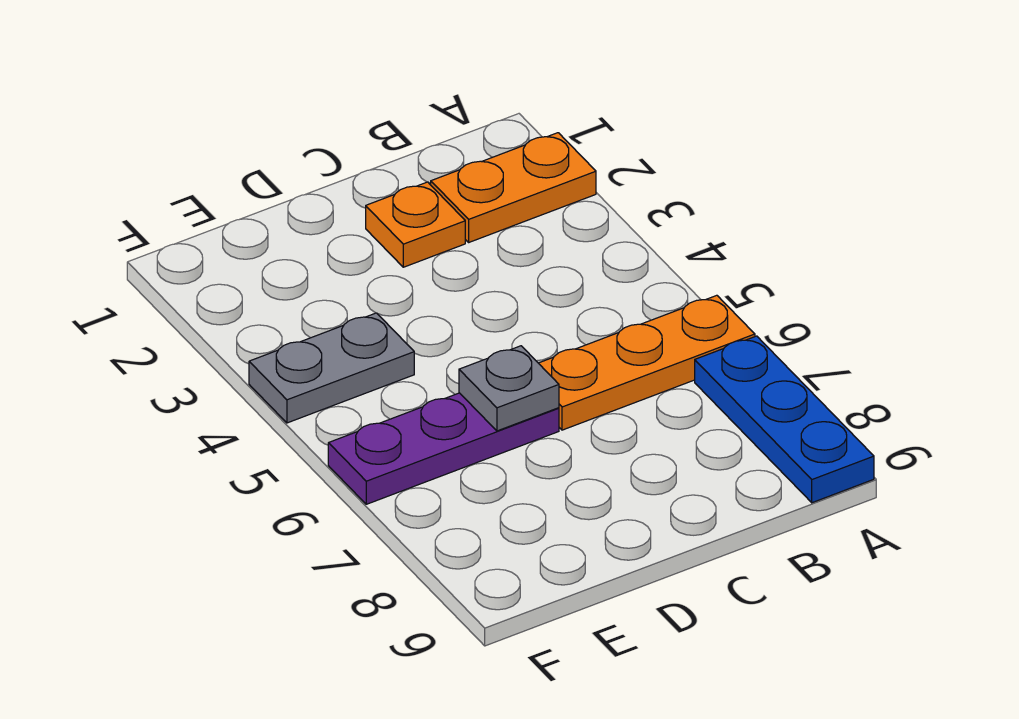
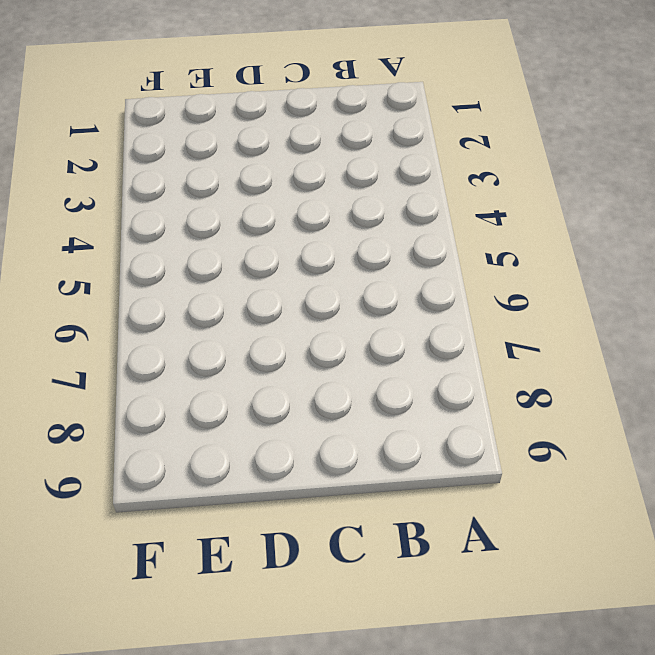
none -> orange 1x2 plate [431,133,596,242]
none -> orange 1x3 plate [539,295,755,430]

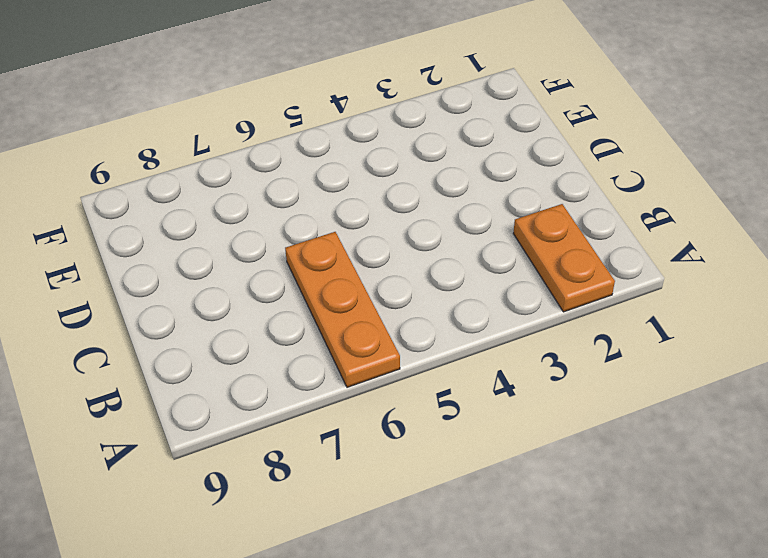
none -> blue 1x3 plate [695,336,874,503]
none -> orange 1x1 plate [366,182,465,267]

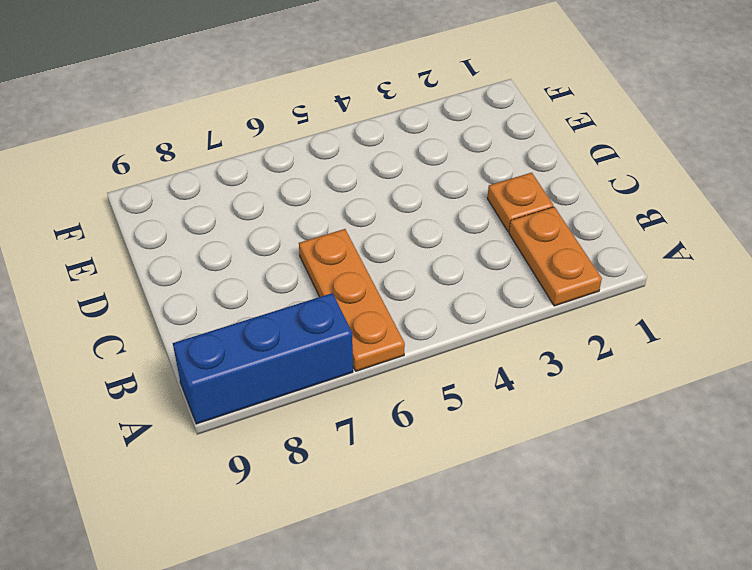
blue 1x3 brick [173,293,353,424] -> blue 1x3 plate [695,336,874,503]
none -> purple 1x3 plate [328,393,559,504]
none -> grey 1x2 plate [249,313,414,423]

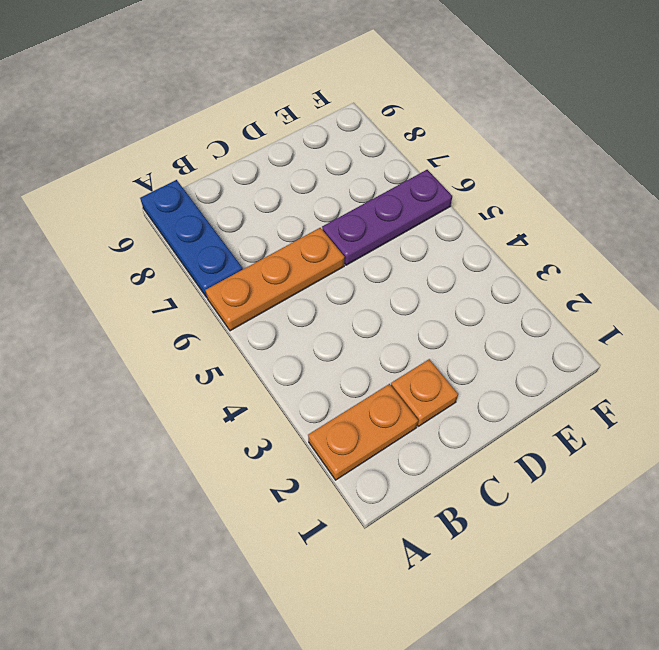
none -> grey 1x2 plate [249,313,414,423]
none -> grey 1x1 plate [459,346,559,431]

